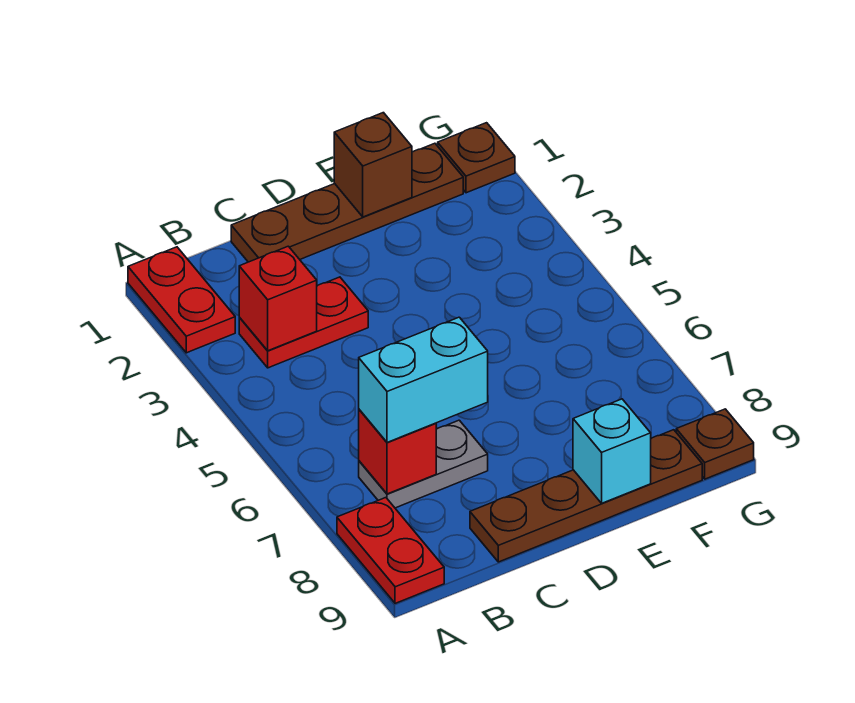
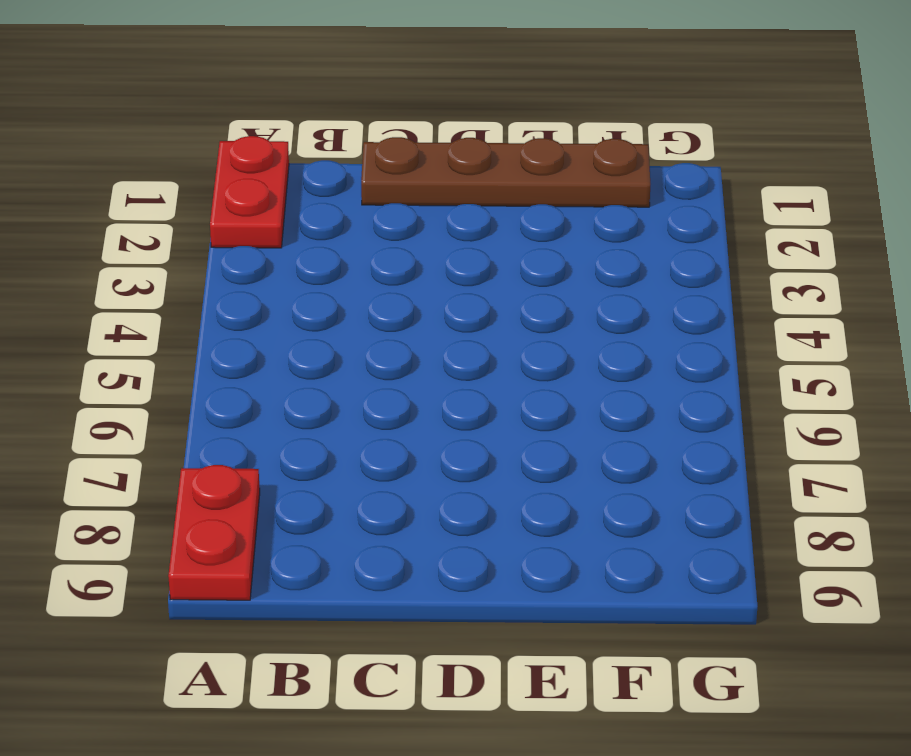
none -> red 1x2 plate [239,277,368,368]
none -> grey 1x2 plate [359,420,488,508]
none -> brown 1x4 plate [470,430,702,562]

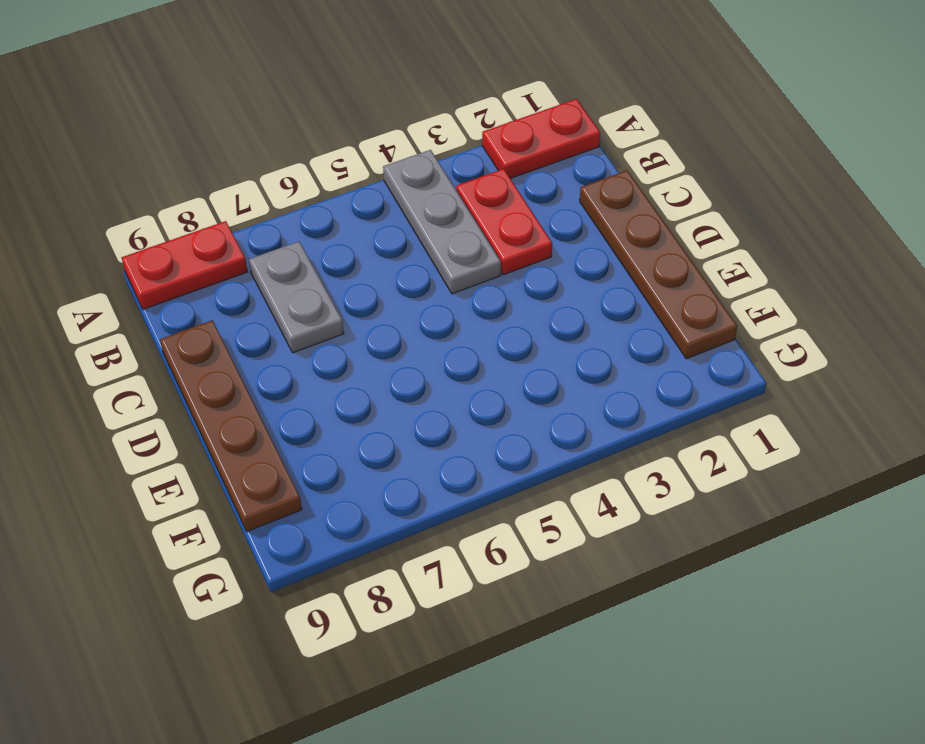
grey 1x3 plate [383,150,501,294] -> none
none -> brown 1x1 plate [438,123,515,193]
none -> brown 1x1 plate [676,409,754,479]
none -> red 1x1 brick [239,246,317,351]

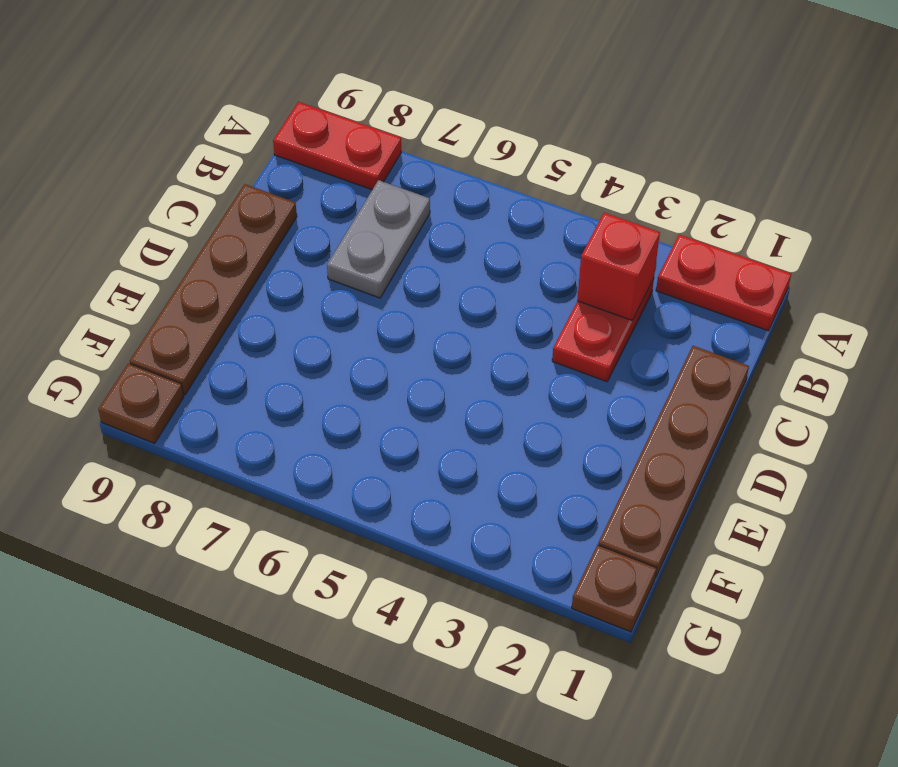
none -> red 1x1 brick [359,410,436,494]
none -> brown 1x1 brick [334,113,412,217]
none -> cyan 1x1 brick [573,399,651,503]

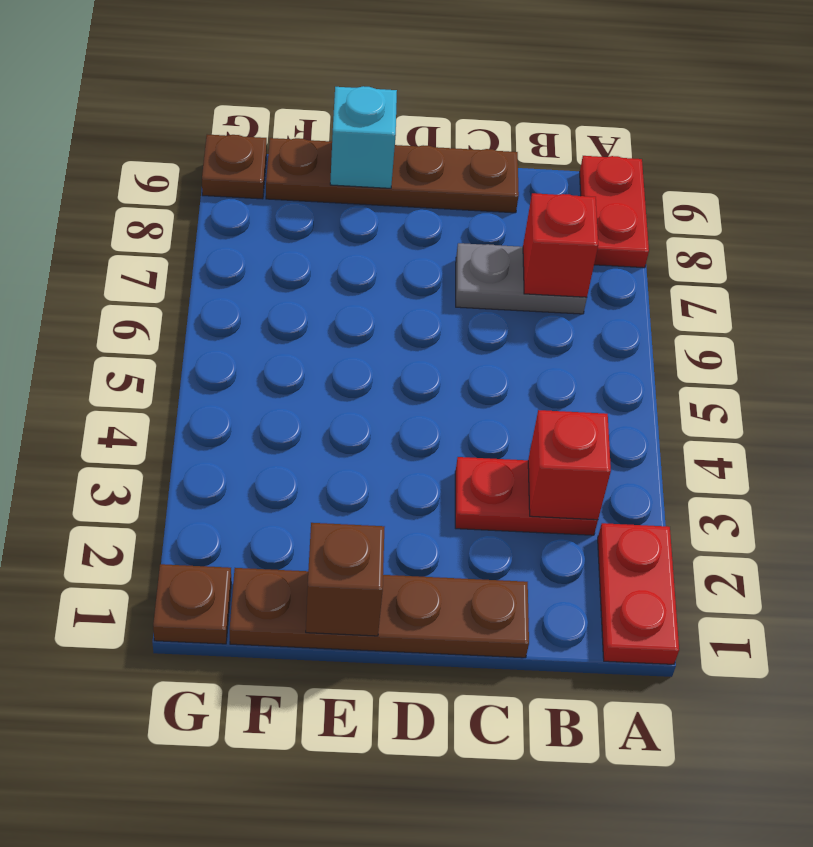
none -> cyan 1x2 brick [359,317,488,442]

